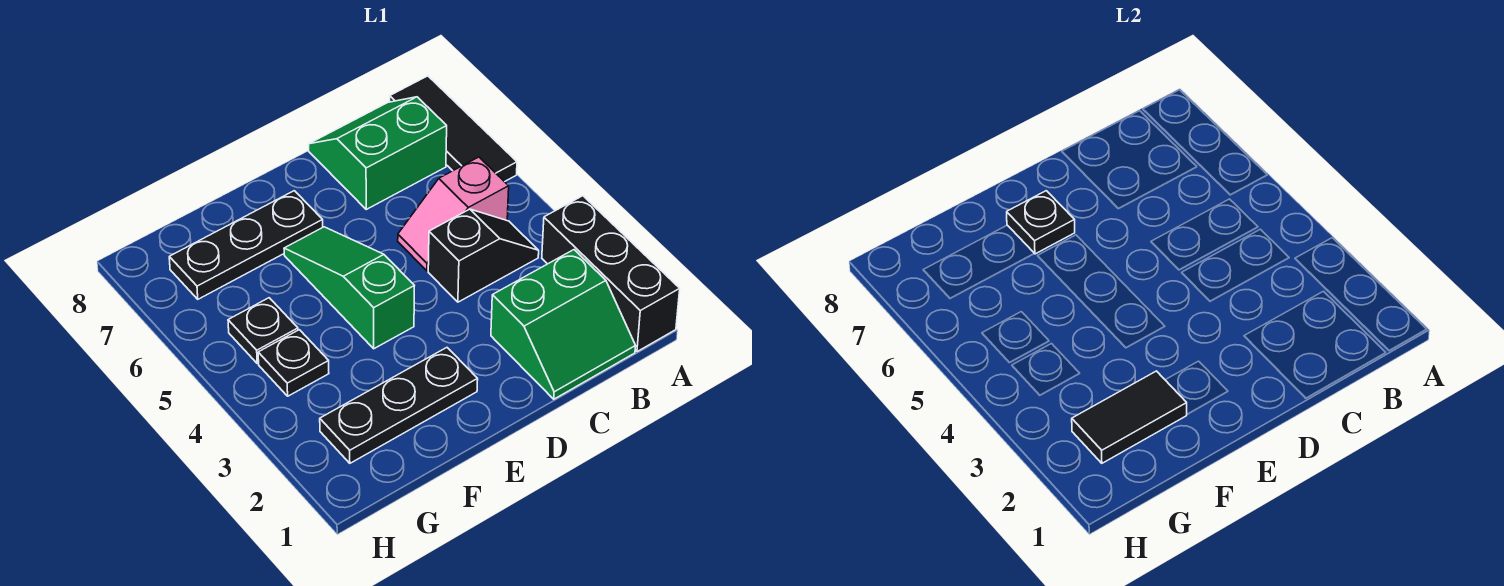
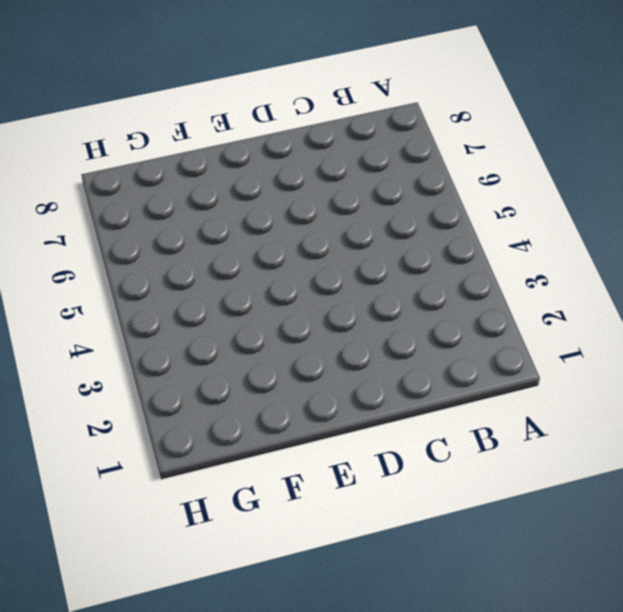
none -> black 1x3 brick [542,196,680,352]
none -> black 1x3 tile [390,76,517,182]
none -> green 2x2 slope [491,250,636,399]

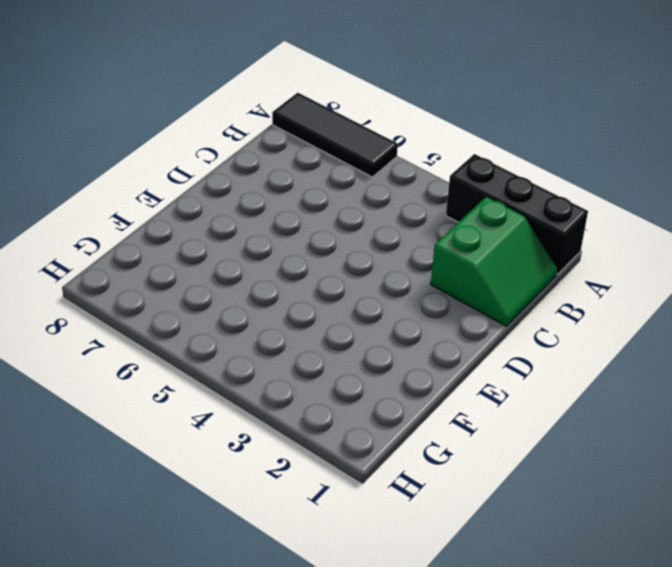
none -> black 1x2 slope [428,209,539,302]
none -> pink 1x2 slope [398,157,509,271]
none -> green 2x2 slope [309,97,447,209]

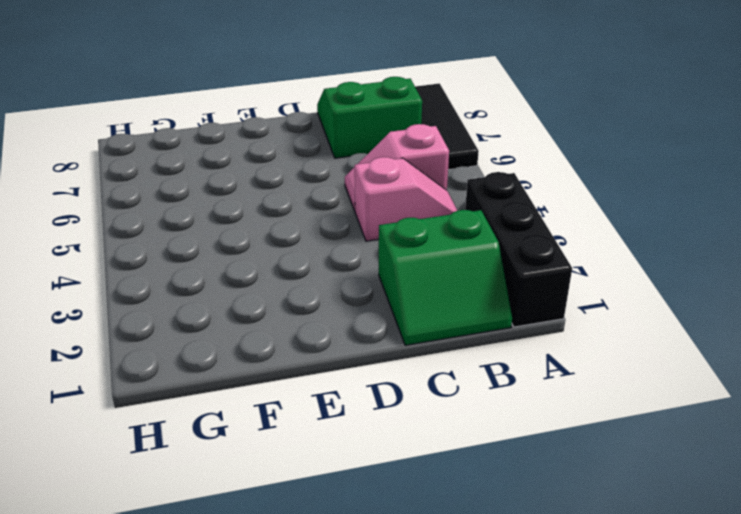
pink 1x2 slope [355,157,457,241] -> black 1x2 slope [428,209,539,302]
none -> black 1x3 plate [320,348,478,463]
none -> green 1x3 slope [284,227,414,349]
none -> black 1x3 plate [169,191,323,299]

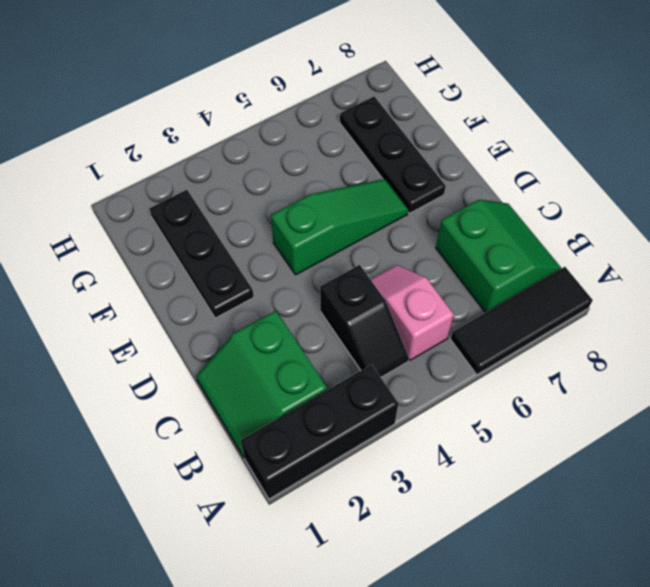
none -> black 1x1 plate [258,330,329,396]
none -> black 1x1 plate [228,298,298,363]
none -> black 1x1 plate [1007,191,1075,254]

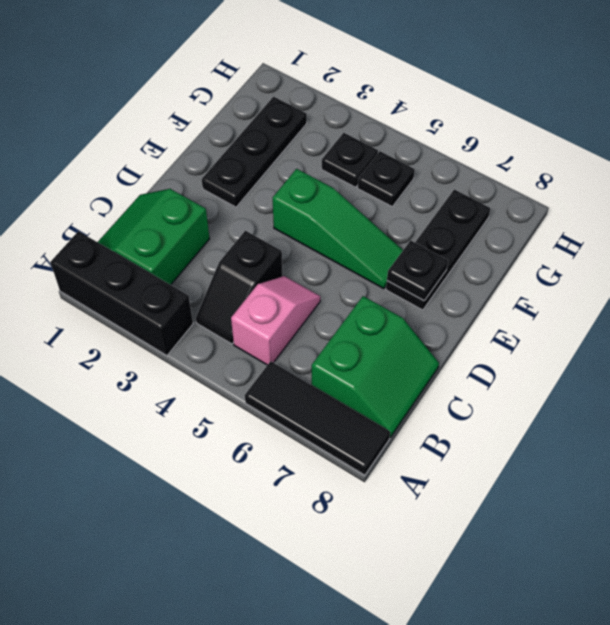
none -> black 1x2 tile [1072,371,1187,463]

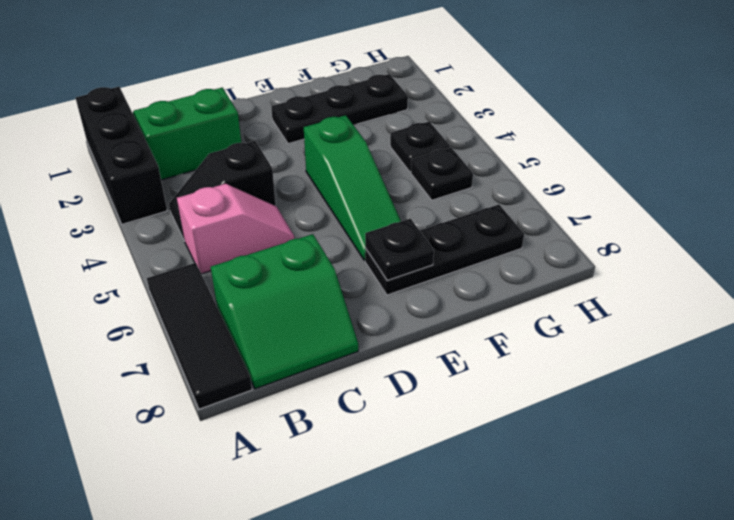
none -> black 1x2 tile [1072,371,1187,463]

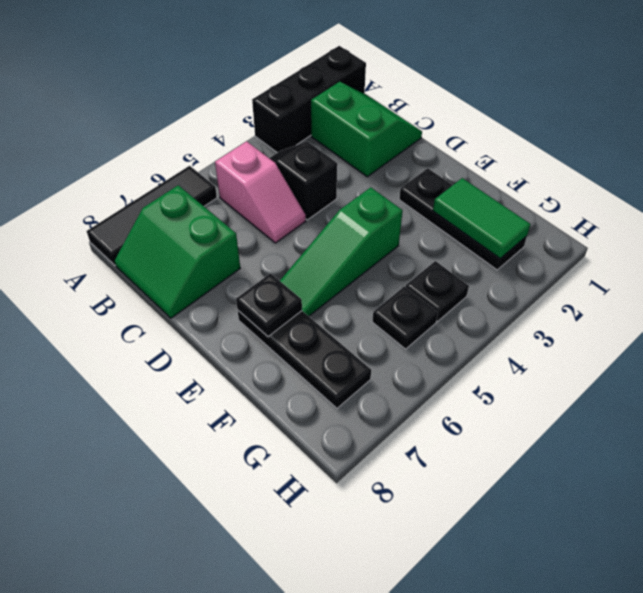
green 1x2 tile [433,178,530,259] -> black 1x2 tile [1072,371,1187,463]

